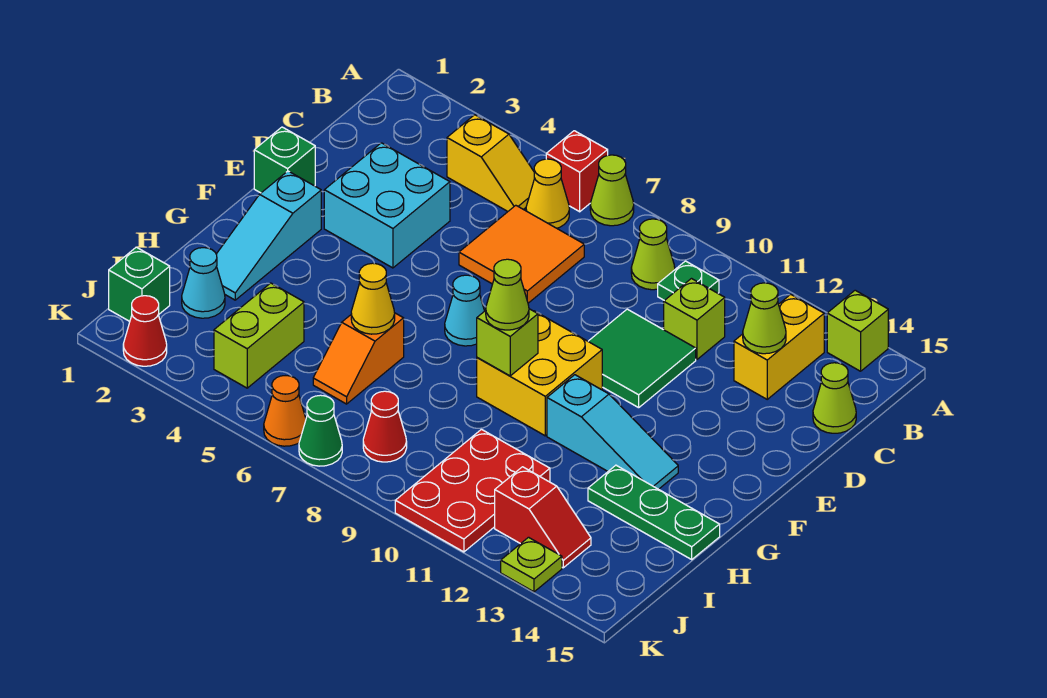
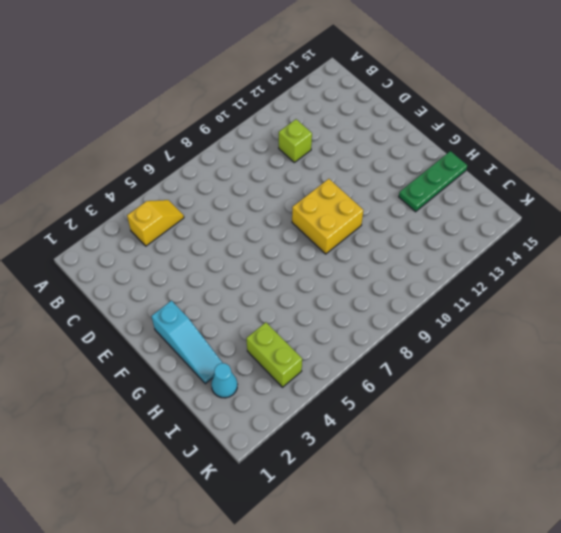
none -> red 1x1 brick [546,131,608,212]
none -> lime 1x1 cone [590,155,634,226]
none -> lime 1x1 brick [827,290,888,371]
none -> yellow 1x1 cone [526,159,569,228]

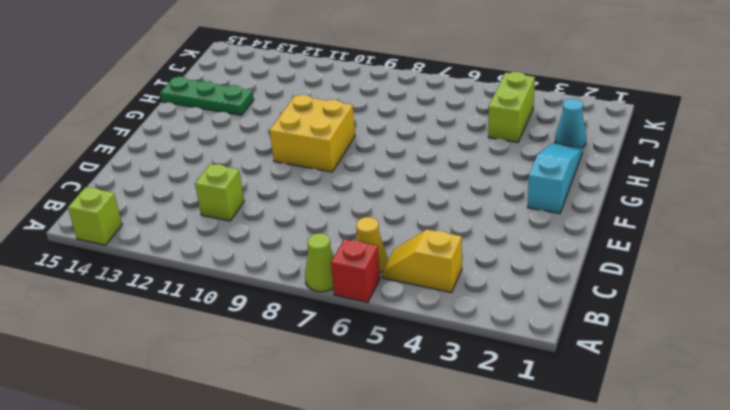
none -> lime 1x1 cone [631,219,675,290]
none -> green 1x1 plate [658,261,719,301]
none -> yellow 1x2 brick [734,294,824,399]
none -> orange 2x2 tile [459,205,584,303]

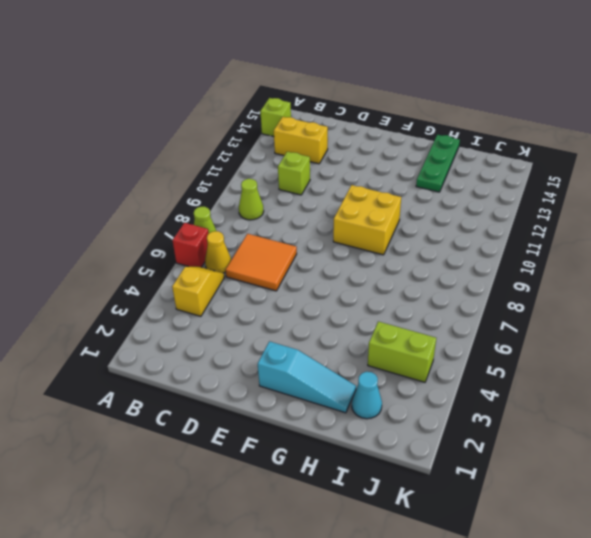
none -> green 1x1 plate [658,261,719,301]
none -> lime 1x1 cone [813,363,856,433]
none -> cyan 2x2 brick [324,143,450,268]
none -> green 2x2 tile [588,309,696,408]

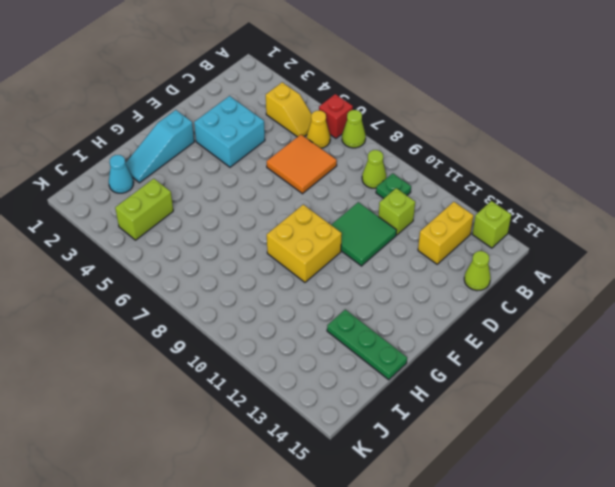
none -> green 1x1 brick [254,127,315,193]
none -> cyan 1x1 cone [445,275,484,346]
none -> cyan 1x3 slope [547,375,678,489]
none -> orange 1x2 slope [313,313,404,404]

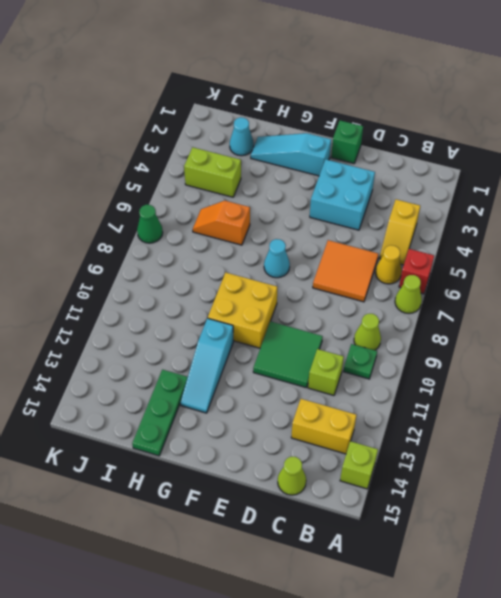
none -> red 2x3 plate [395,429,550,552]
none -> green 1x1 brick [109,247,170,321]
none -> red 1x1 cone [363,391,407,462]
none -> red 1x2 slope [495,467,591,568]

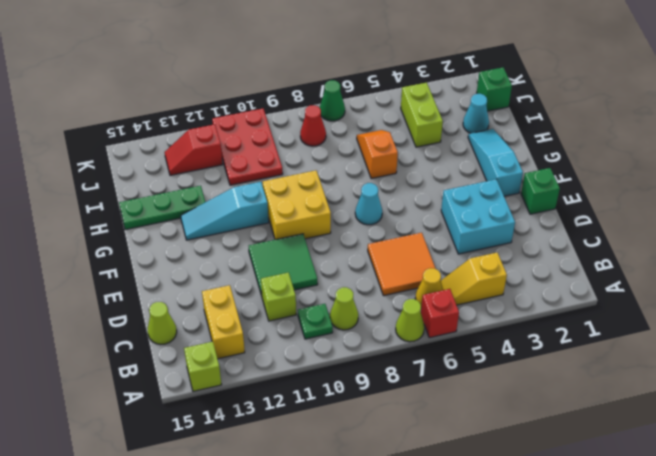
none -> red 1x1 cone [123,296,167,366]
none -> orange 1x1 cone [264,376,306,446]
none -> lime 1x1 plate [501,537,562,592]
none -> lime 1x1 cone [743,283,786,354]

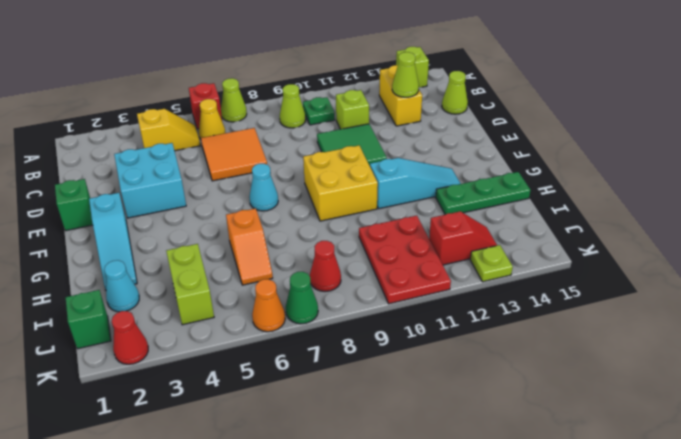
none -> lime 1x1 brick [477,309,538,376]
none -> yellow 1x1 cone [351,263,395,334]
none -> lime 1x1 cone [486,259,529,330]

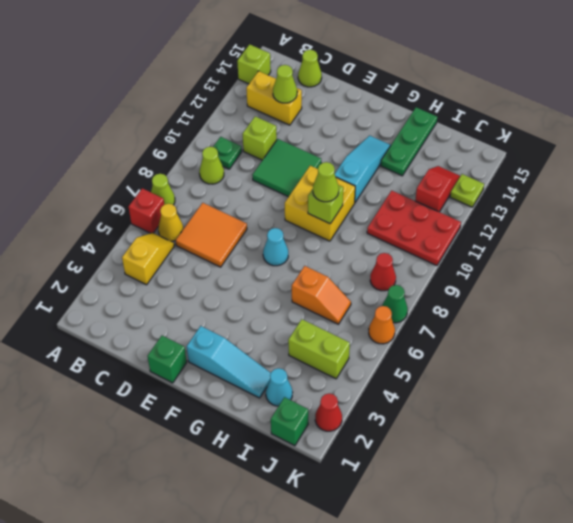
none -> cyan 2x2 brick [324,143,450,268]
none -> yellow 1x1 cone [351,263,395,334]

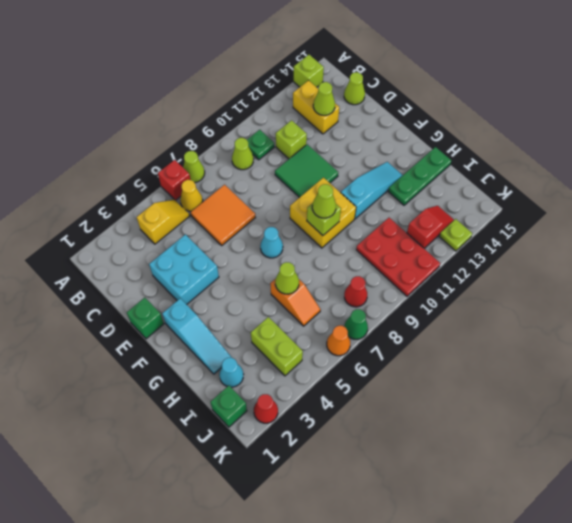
lime 1x1 cone [275,262,299,294] -> yellow 1x1 cone [351,263,395,334]

